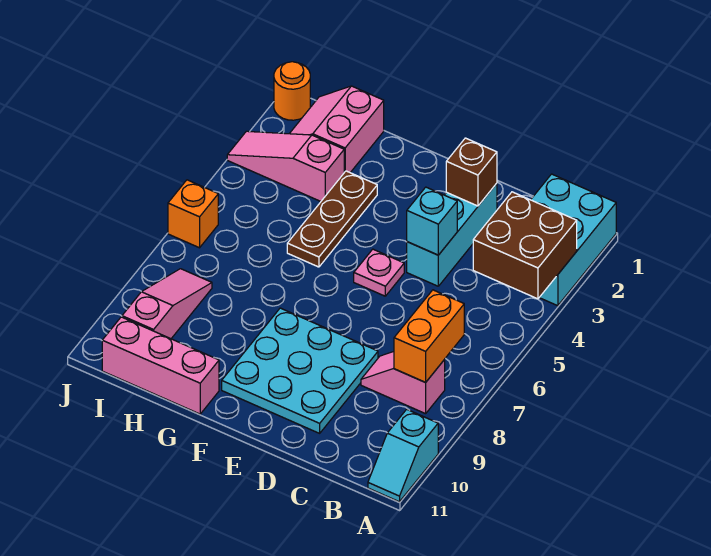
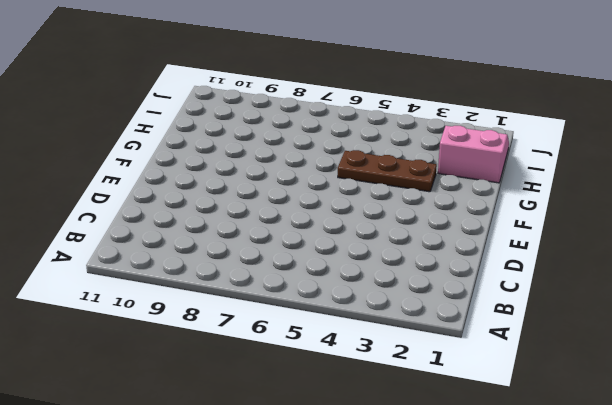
none -> cyan 2x3 brick [531,174,616,306]
none -> cyan 1x2 slope [368,409,438,502]
none -> pink 1x2 slope [361,352,445,414]

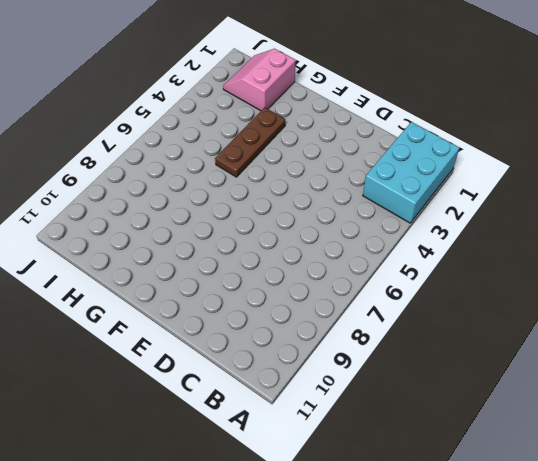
none -> cyan 1x2 slope [368,409,438,502]
none -> pink 1x2 slope [361,352,445,414]
none -> cyan 1x3 brick [407,183,497,286]

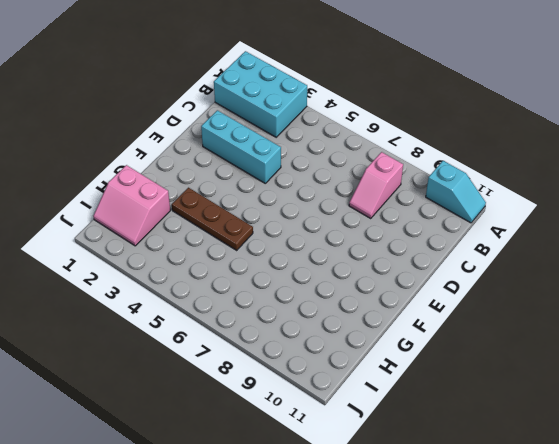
none -> cyan 3x3 plate [222,308,378,433]
none -> pink 1x1 plate [354,249,404,296]
none -> pink 1x3 brick [102,317,219,414]

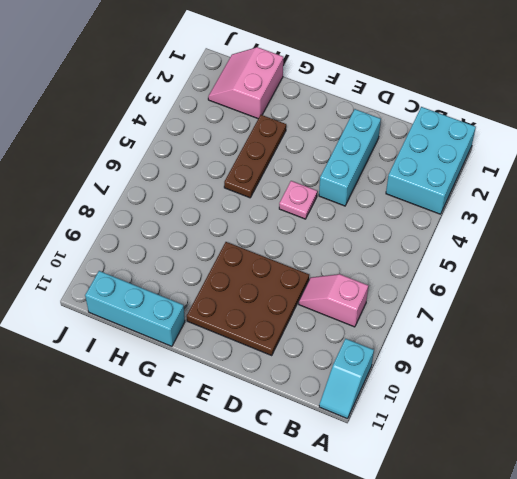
brown 3x3 plate [187,242,309,355] -> cyan 3x3 plate [222,308,378,433]
cyan 1x3 brick [85,271,185,346] -> pink 1x3 brick [102,317,219,414]
none -> pink 1x3 slope [227,131,344,201]
none -> pink 1x3 slope [122,269,212,339]
none -> orange 1x1 round brick [274,62,310,120]

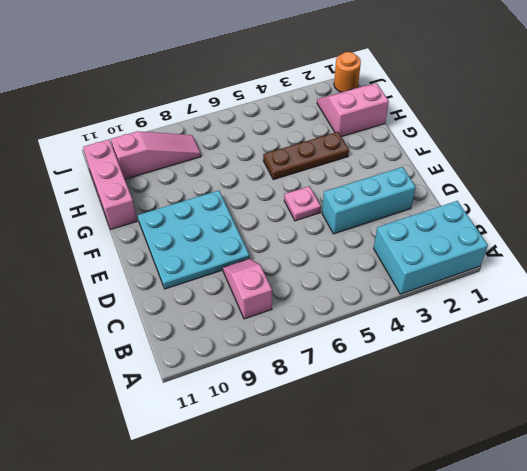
none -> cyan 1x2 slope [368,409,438,502]
none -> pink 1x3 slope [227,131,344,201]
none -> orange 1x1 brick [168,180,218,248]

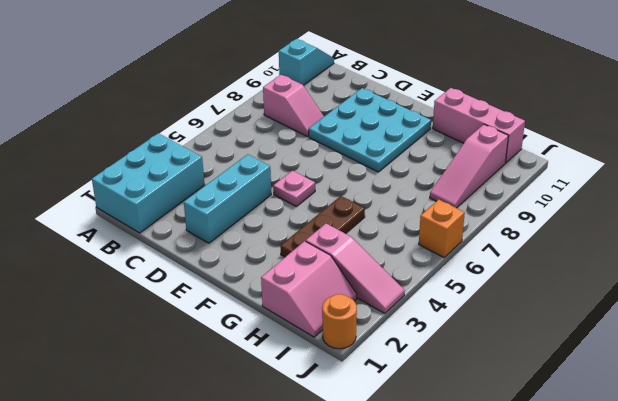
none -> brown 2x2 brick [473,192,577,299]
none -> orange 1x2 brick [394,290,464,382]
none -> brown 1x1 brick [446,138,497,206]

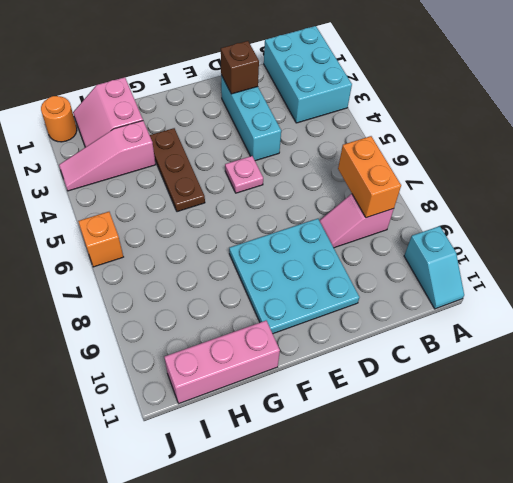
none -> pink 1x3 slope [122,269,212,339]
none -> brown 2x2 brick [473,192,577,299]
none -> cyan 1x1 brick [407,187,457,255]

